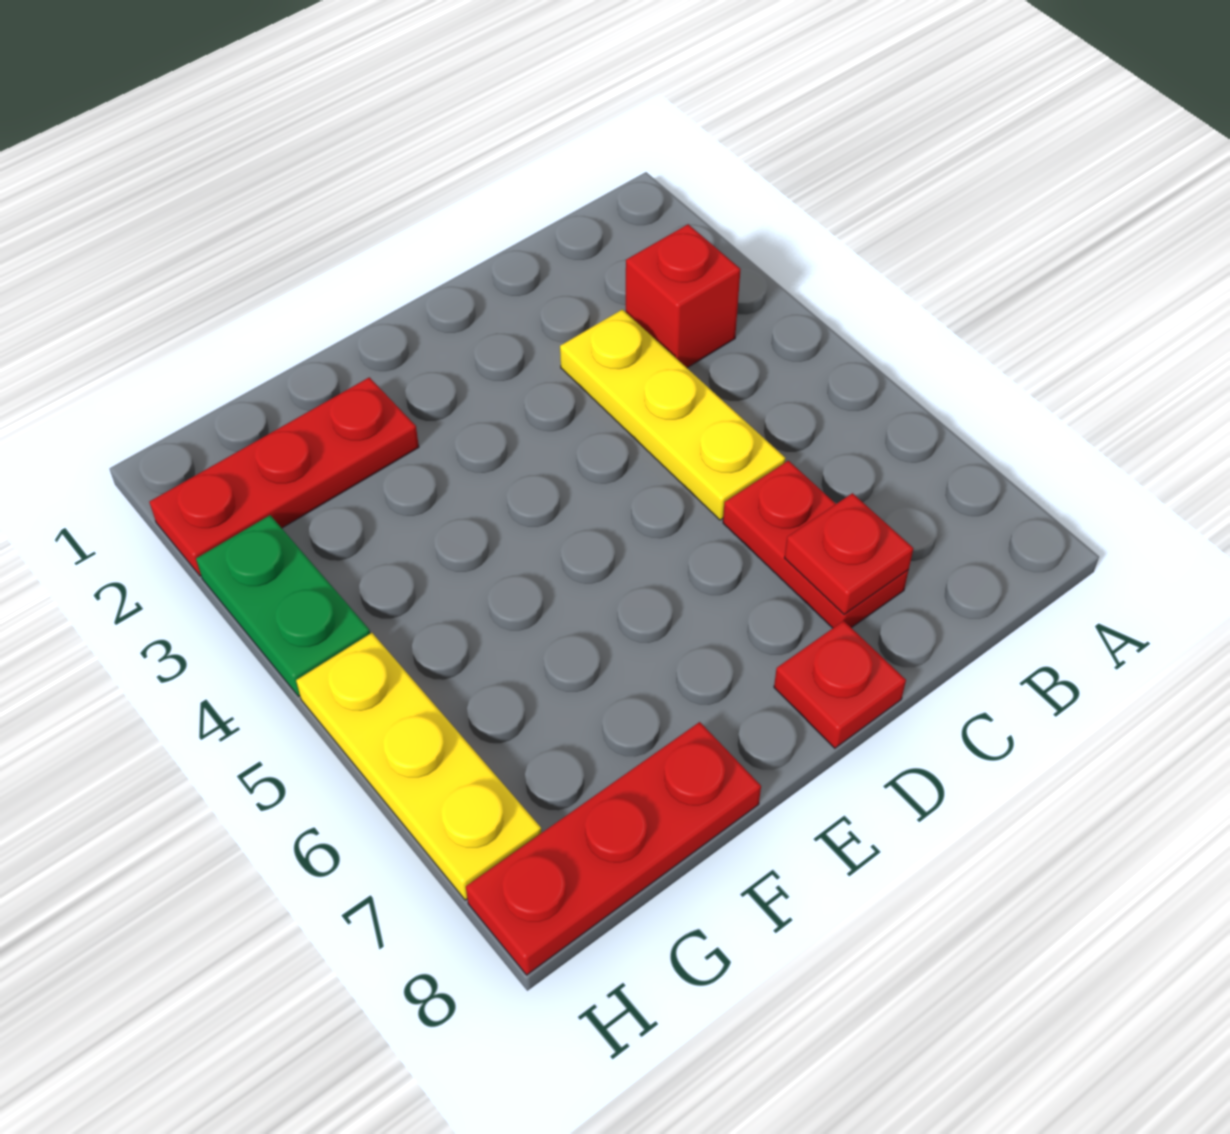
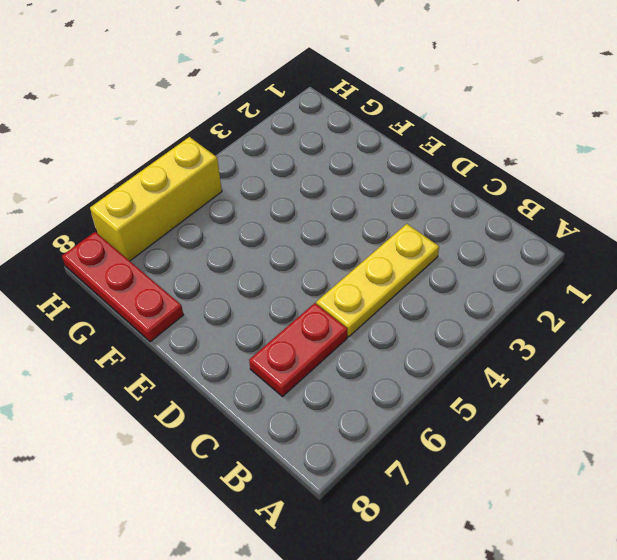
yellow 1x3 brick [90,137,222,261] -> yellow 1x3 plate [296,633,542,900]
none -> red 1x1 brick [626,224,741,368]
none -> red 1x1 plate [774,621,906,748]

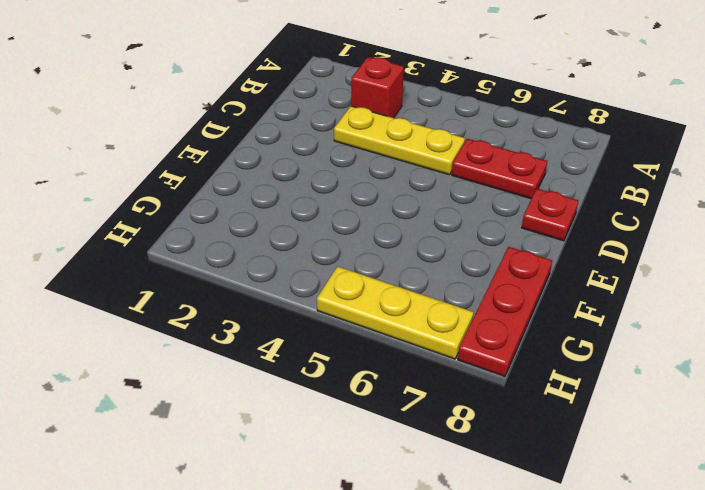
none -> red 1x3 plate [150,377,419,576]
none -> green 1x2 plate [196,515,370,696]

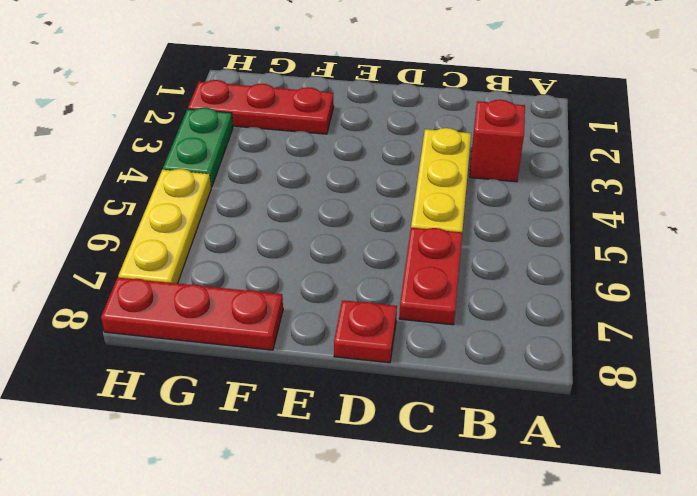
none -> red 1x1 plate [785,493,913,614]

